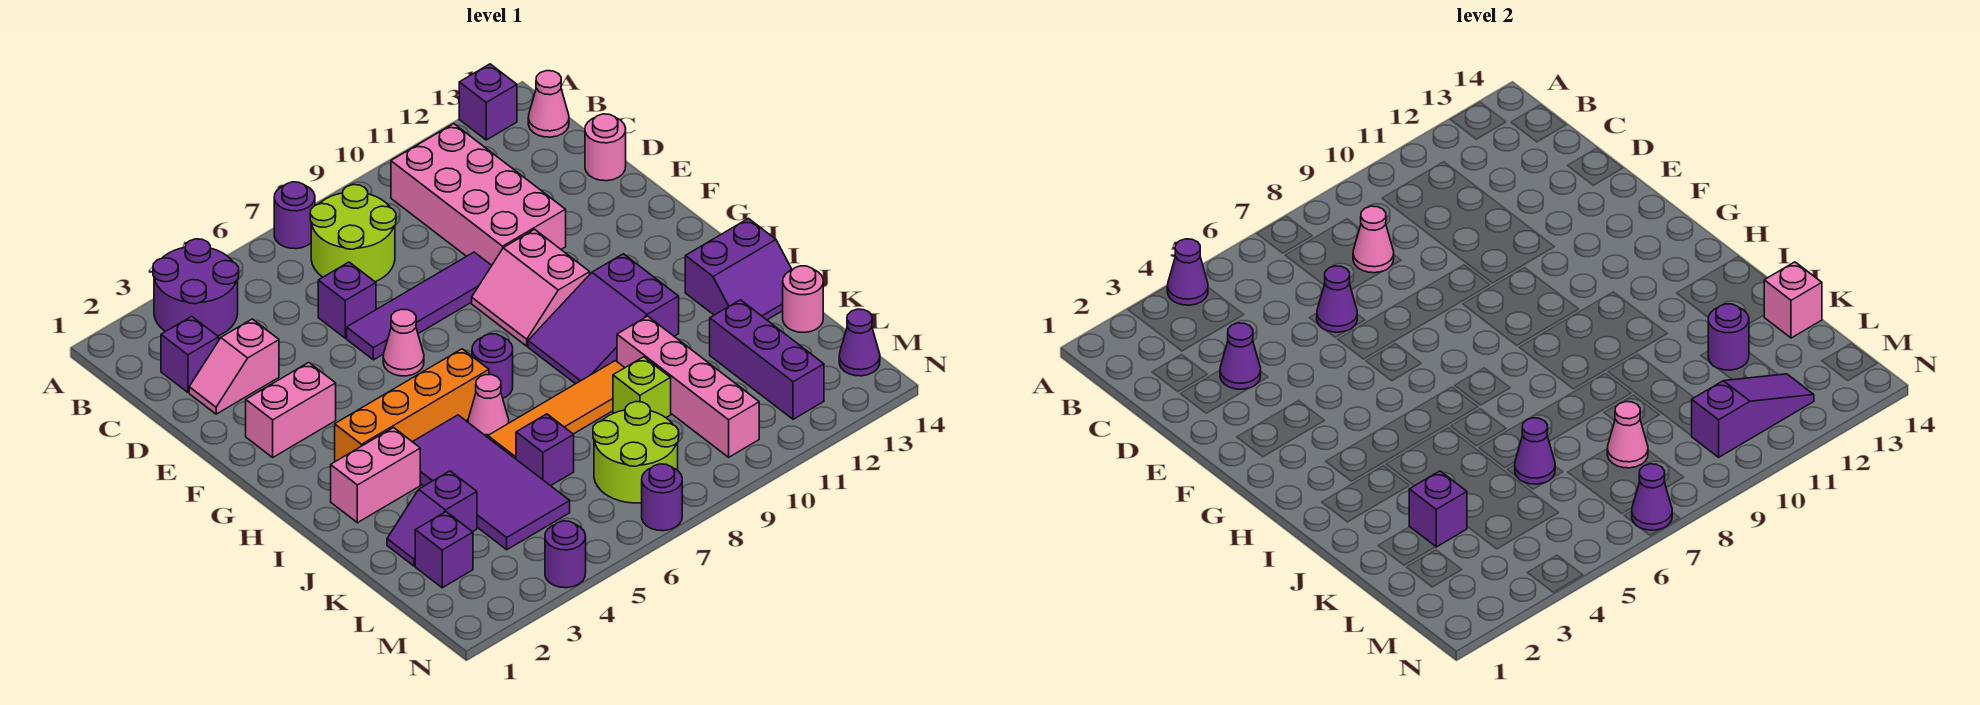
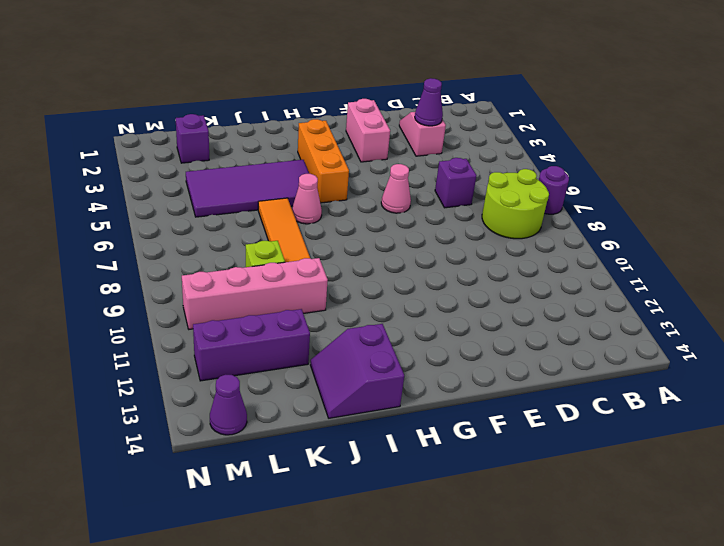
orange 1x3 brick [298,119,349,203] -> orange 1x4 brick [335,349,489,462]
none -> purple 2x2 round brick [153,239,239,336]
none -> purple 1x1 brick [459,64,517,140]
none -> pink 2x4 brick [391,124,566,265]
none -> pink 1x1 cone [528,71,569,137]

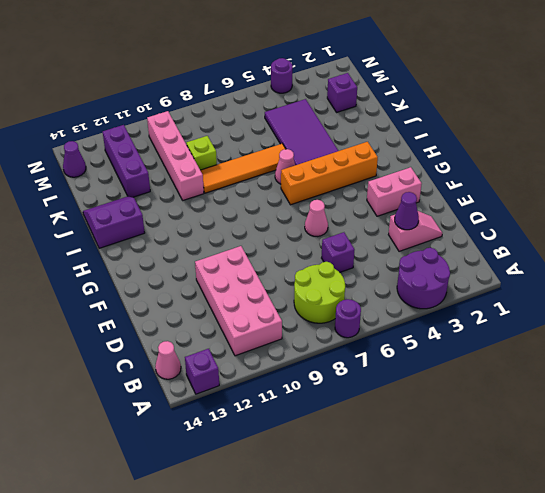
none -> purple 1x1 brick [161,316,219,392]
none -> pink 1x1 round brick [585,114,626,181]
none -> purple 1x4 tile [347,252,492,360]
none -> pink 2x2 slope [472,229,590,346]

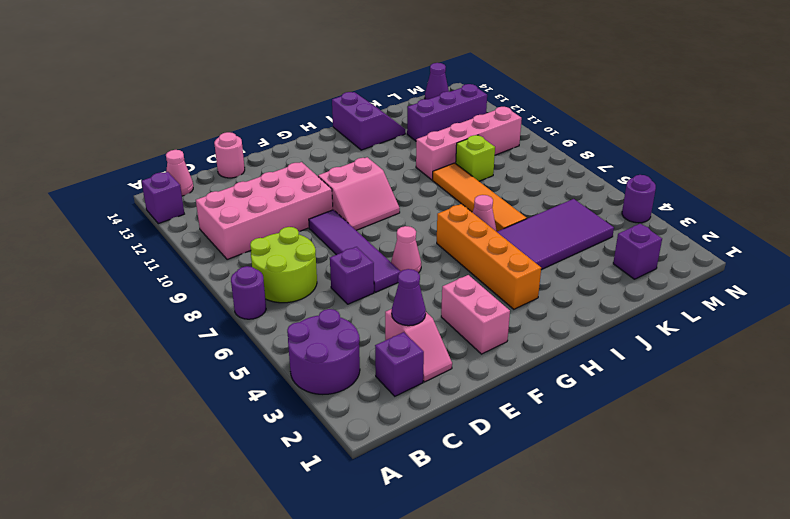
none -> purple 1x1 round brick [472,334,513,398]
none -> purple 2x3 slope [528,254,679,384]
none -> pink 1x2 brick [331,428,420,523]
none -> purple 1x2 slope [387,471,477,566]

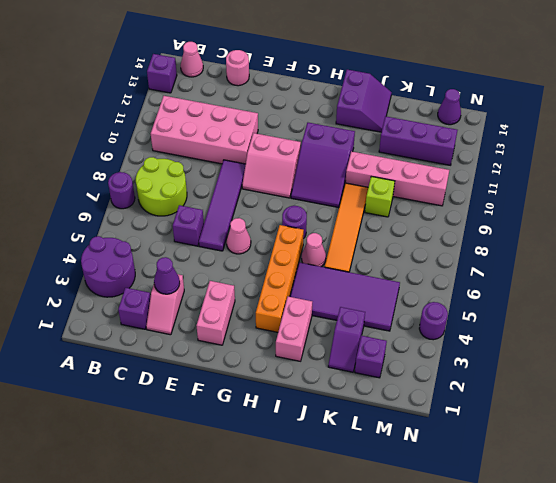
none -> purple 1x1 brick [516,414,574,486]
none -> pink 1x1 round brick [783,266,823,332]
none -> lime 2x2 round brick [593,402,679,503]
none -> purple 1x1 round brick [642,464,682,531]

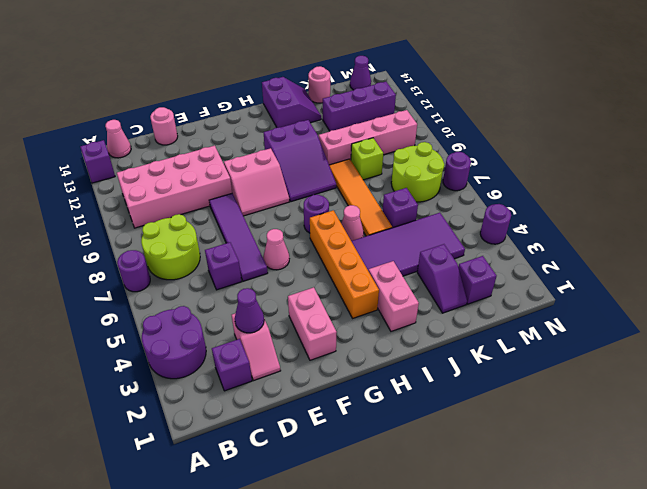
none -> purple 1x1 cone [1167,239,1208,305]
none -> pink 1x1 cone [1353,206,1394,273]
none -> purple 1x1 cone [1317,266,1357,332]
none -> purple 1x1 brick [1409,471,1467,547]

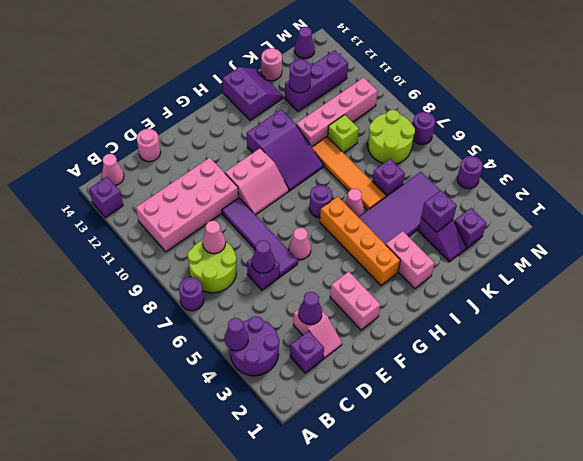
none -> purple 1x1 cone [1515,418,1555,484]
none -> pink 1x1 brick [1764,262,1822,338]
none -> pink 1x1 cone [1607,402,1648,468]
none -> purple 1x3 slope [1692,374,1814,457]

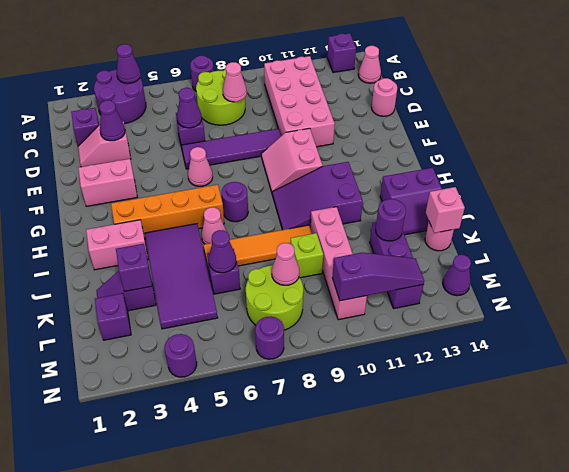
none -> purple 1x1 cone [1632,464,1672,530]

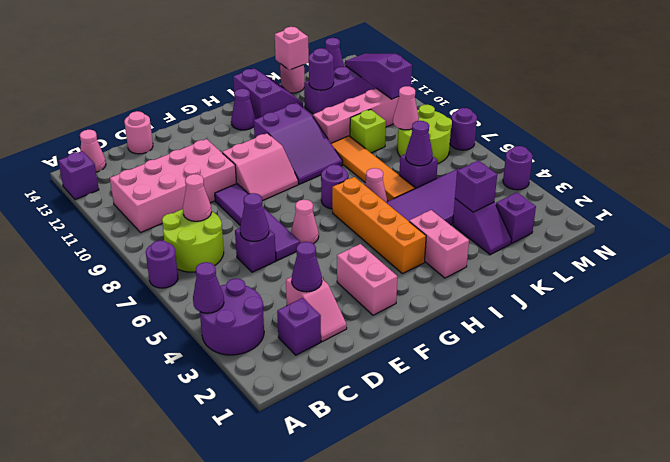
purple 1x1 cone [231,89,256,130] -> purple 1x1 cone moved to [1632,464,1672,530]

